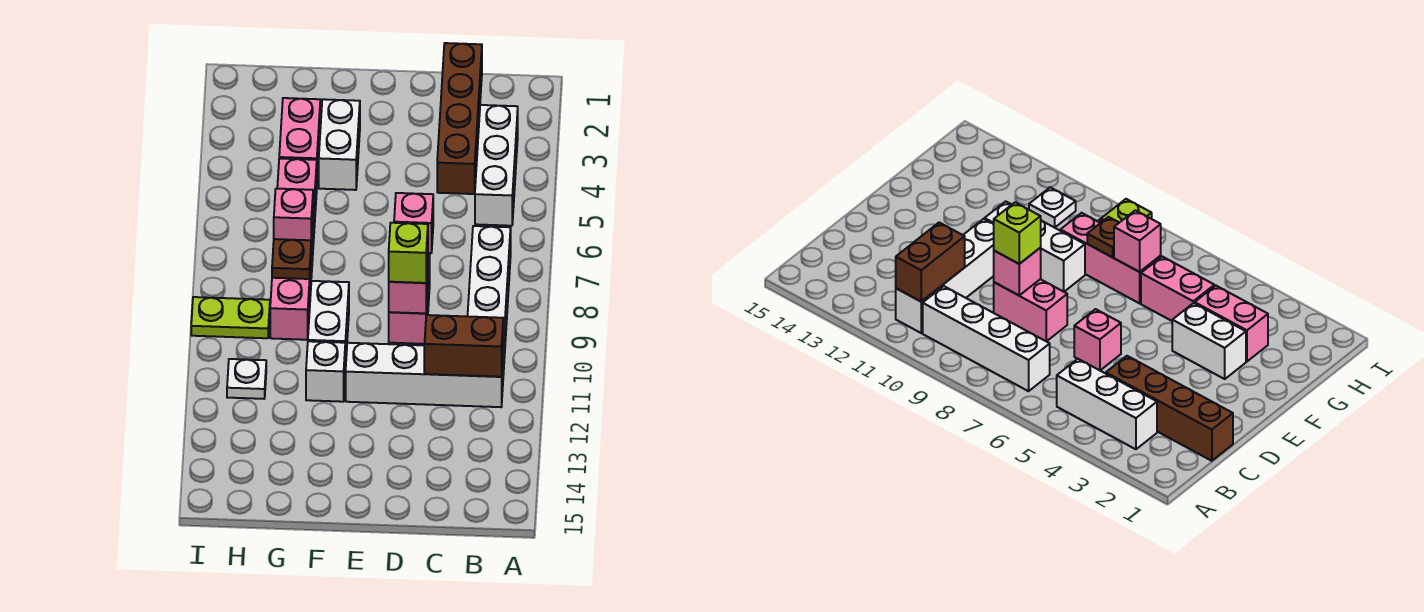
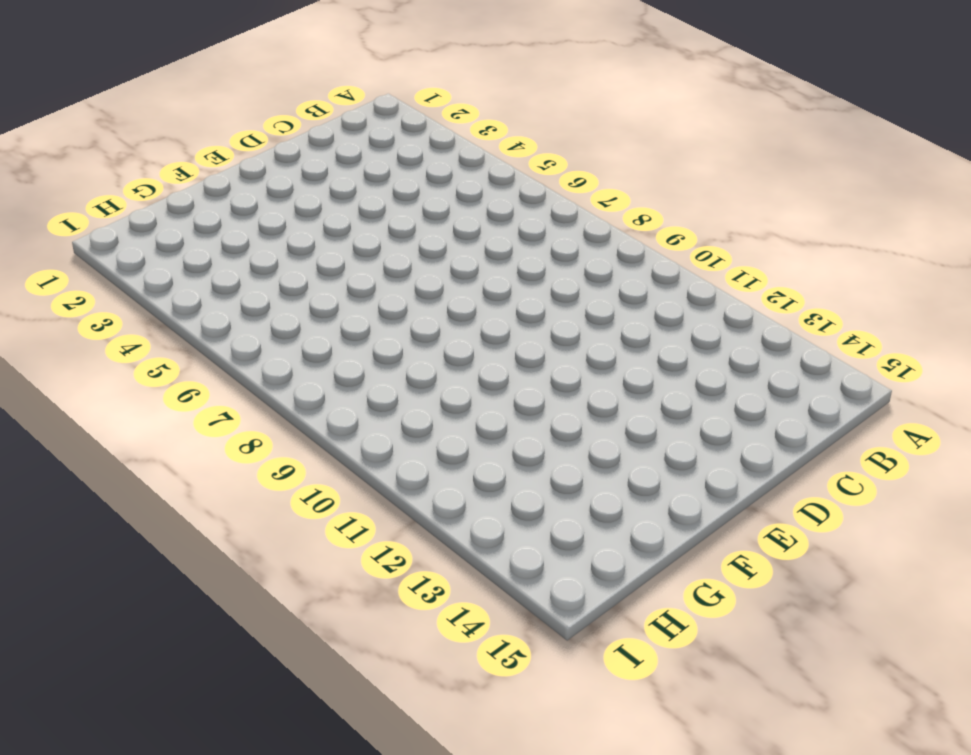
none -> white 1x3 brick [475,105,518,226]
none -> white 1x4 brick [468,226,511,375]
none -> white 1x4 brick [345,343,503,407]

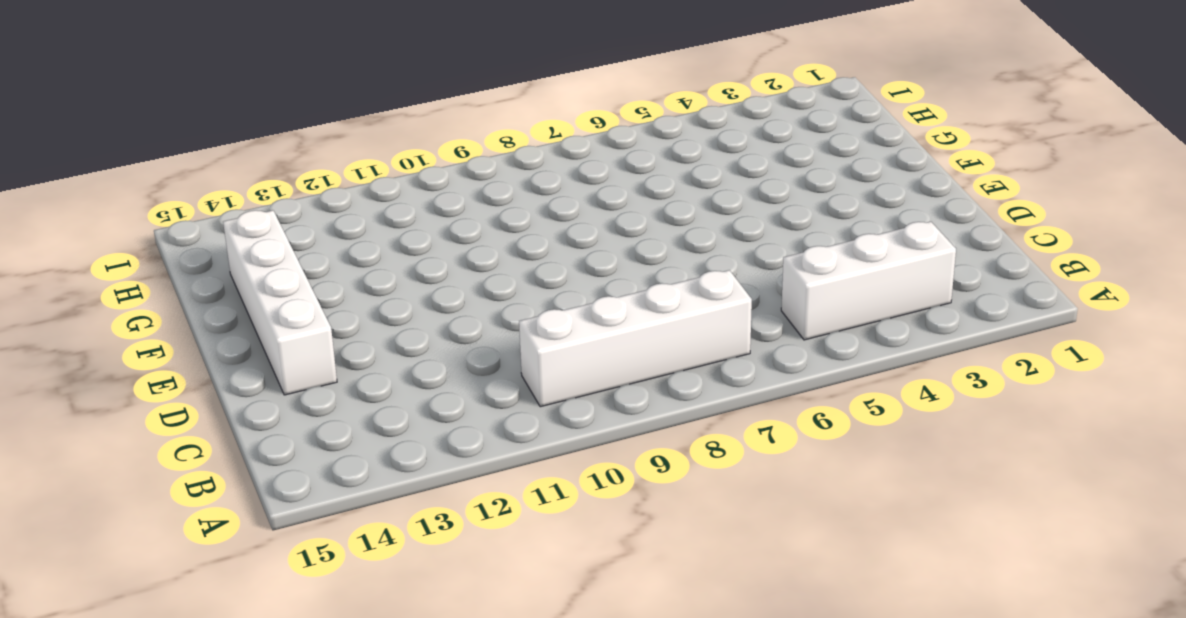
white 1x4 brick [223,210,337,395] -> white 1x4 brick moved to [345,343,503,407]
none -> brown 1x4 brick [437,43,482,194]
none -> pink 1x1 brick [394,193,433,253]
none -> pink 1x2 brick [389,255,430,344]

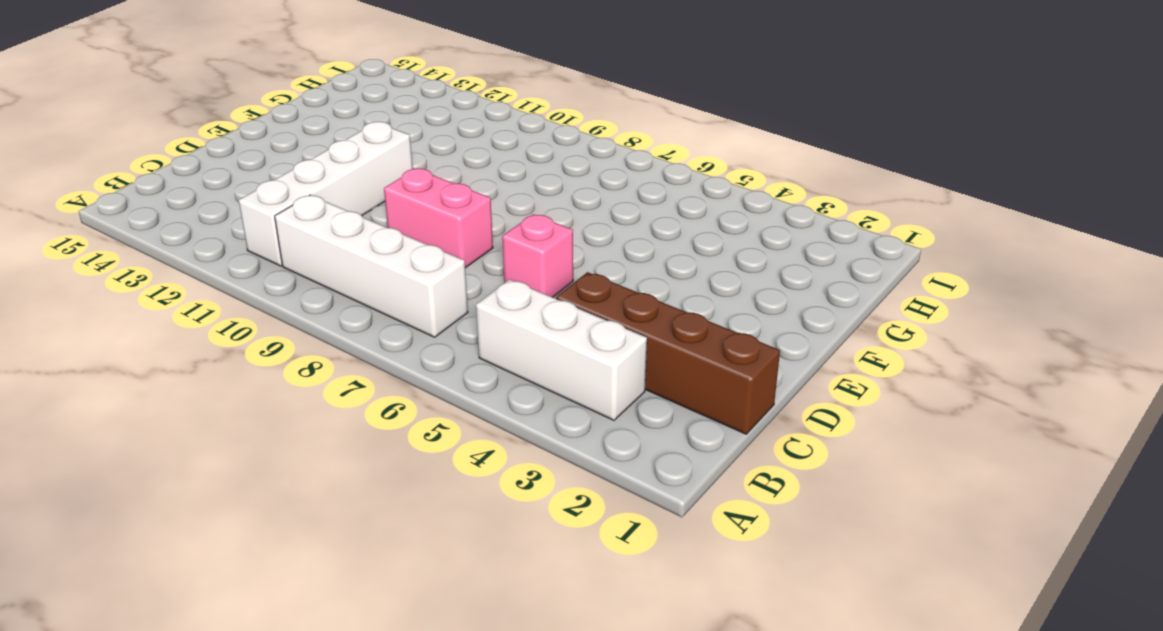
none -> white 1x2 brick [319,99,360,190]
none -> white 1x2 brick [308,281,349,370]
none -> white 1x1 brick [306,341,345,402]

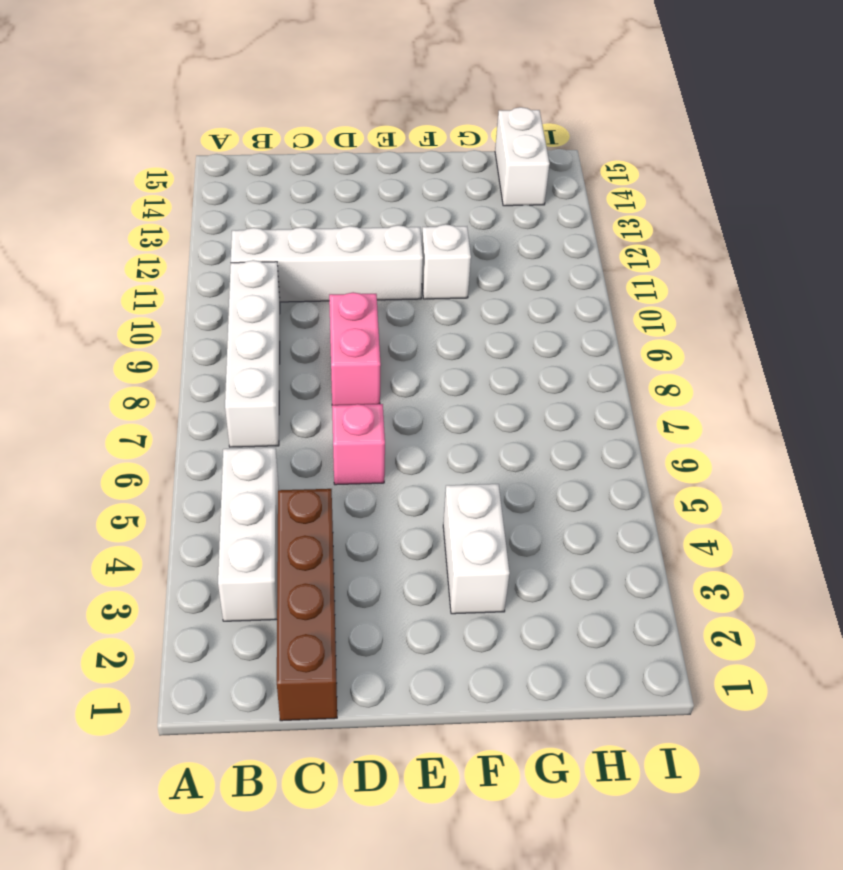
white 1x2 brick [495,107,550,206] -> white 1x2 brick moved to [308,281,349,370]
none -> pink 1x2 brick [279,98,320,178]
none -> pink 1x2 brick [277,158,317,244]
none -> pink 1x3 brick [270,231,313,340]

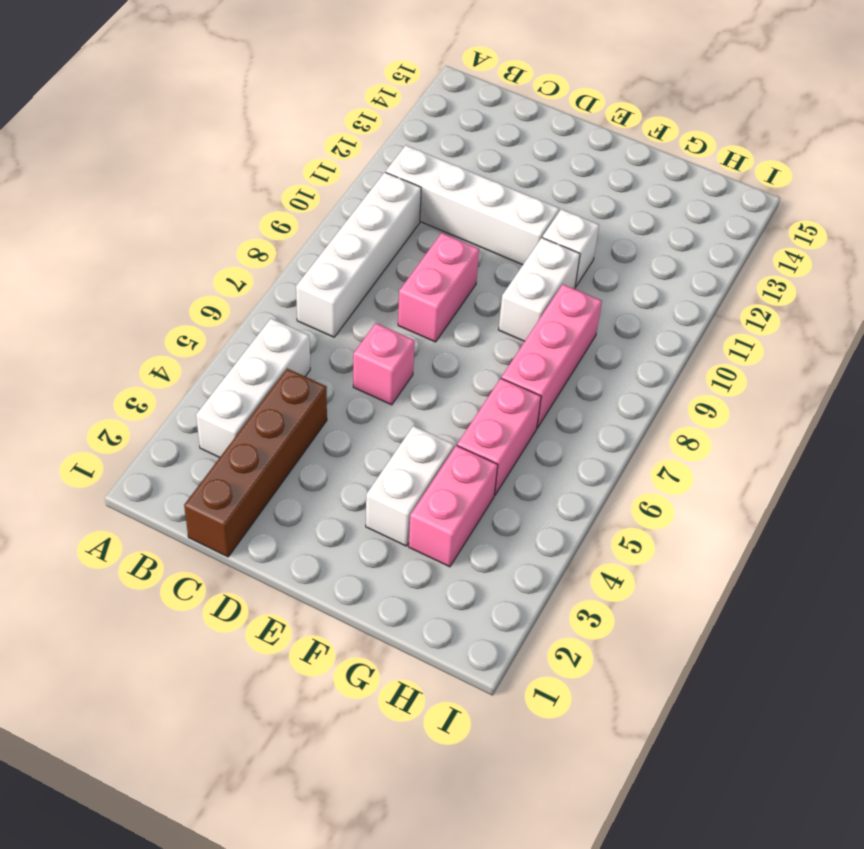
none -> lime 1x2 plate [191,297,270,338]
none -> white 1x1 plate [227,359,266,399]
none -> brown 1x2 brick [424,315,503,377]

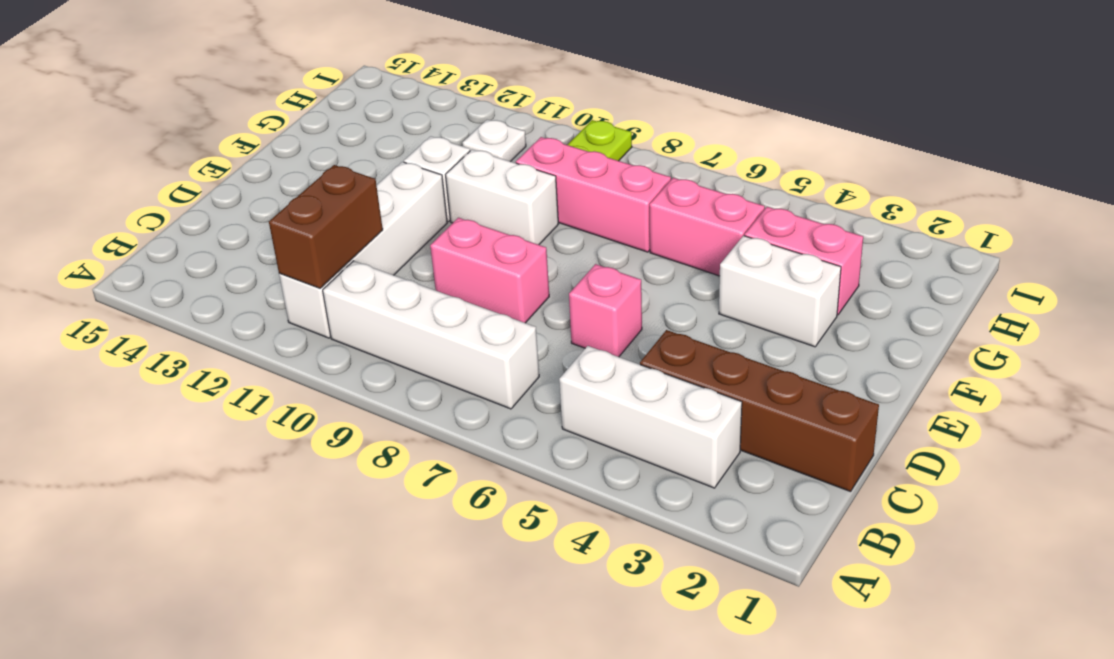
none -> pink 1x1 brick [389,262,428,313]
none -> pink 1x1 brick [274,189,313,247]
none -> brown 1x1 plate [272,239,311,279]

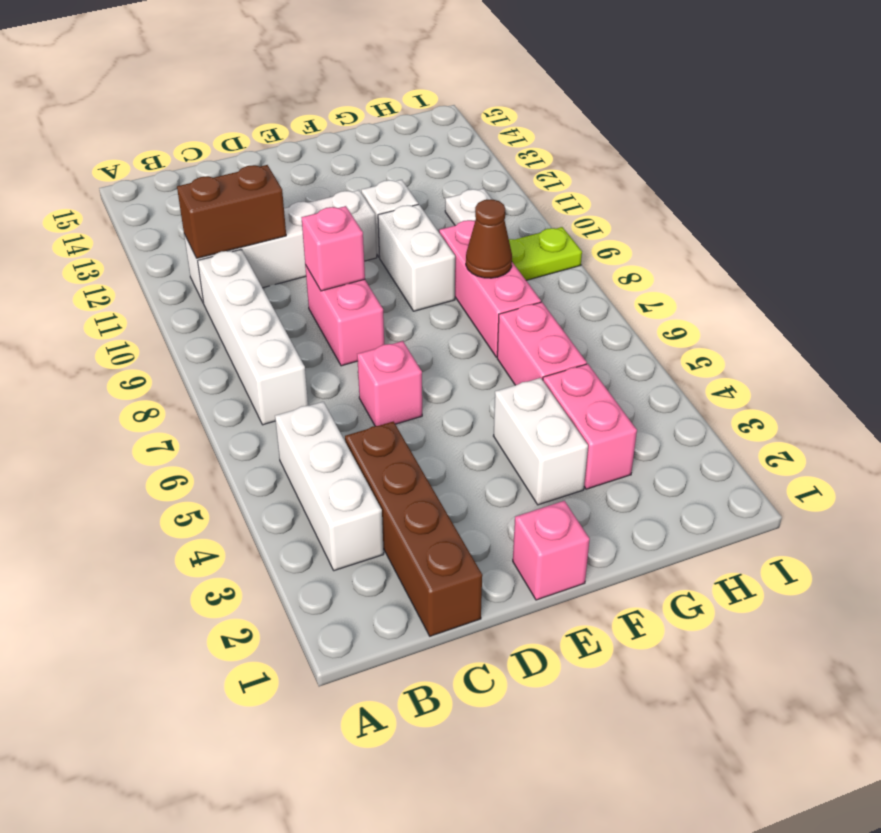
pink 1x1 brick [513,501,590,600] -> pink 1x1 brick moved to [274,189,313,247]
brown 1x1 cone [466,199,512,278] -> brown 1x1 plate [272,239,311,279]
none -> lime 1x1 brick [389,223,428,283]

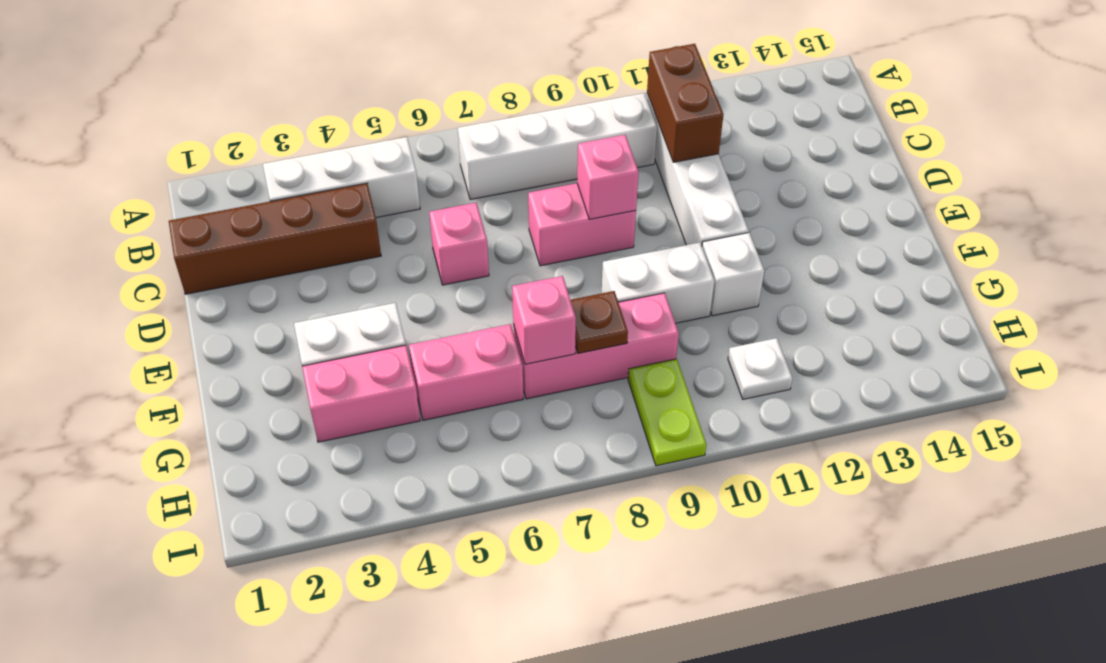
none -> lime 1x1 brick [389,223,428,283]

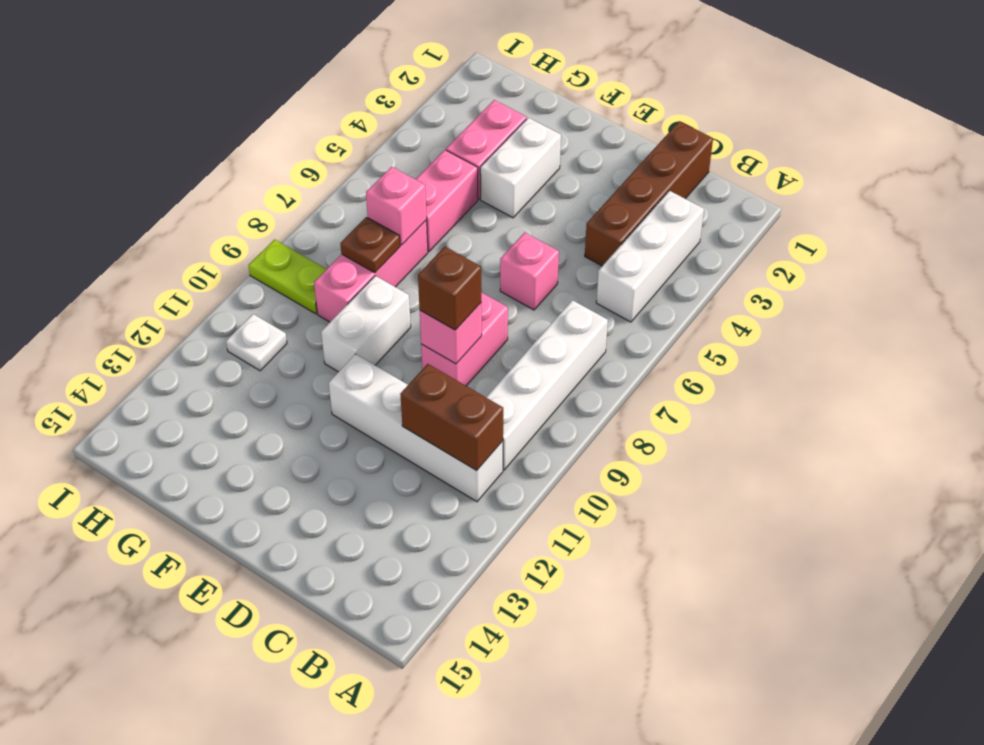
brown 1x1 brick [418,247,481,330] -> lime 1x1 brick [389,223,428,283]
none -> white 1x1 brick [306,341,345,402]

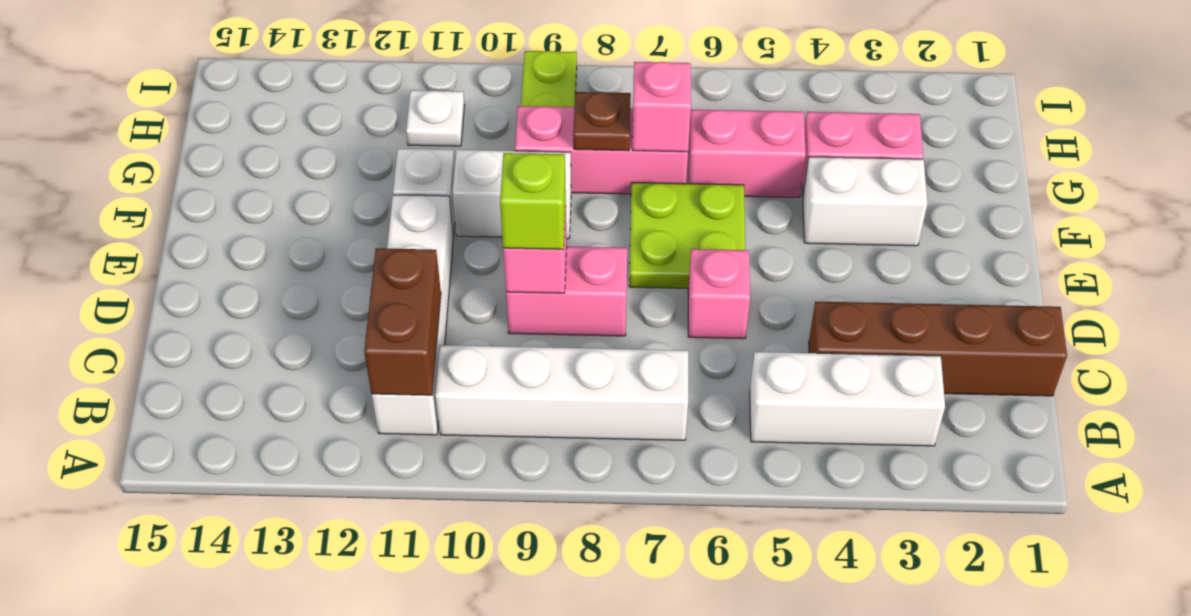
lime 2x2 plate [629,182,745,288] -> none

